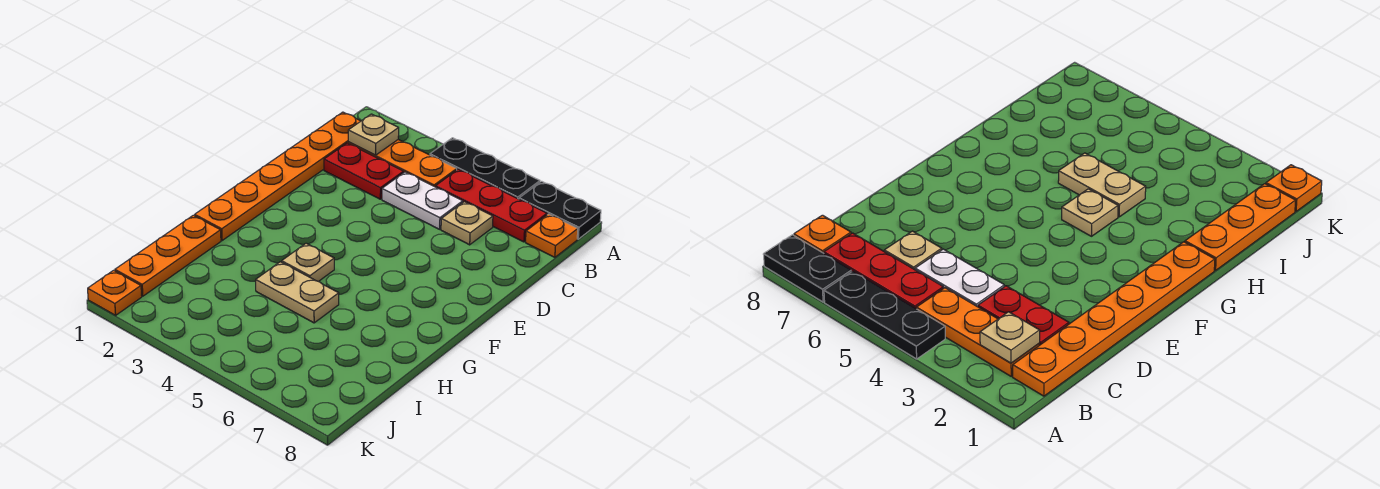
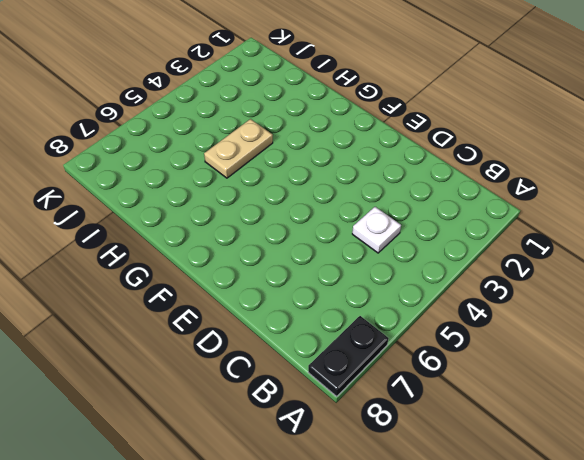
white 1x1 plate [352,207,401,253] -> white 1x2 plate [382,172,463,229]
none -> black 1x3 plate [430,138,540,199]
none -> orange 1x6 plate [195,112,360,240]
none -> orange 1x3 plate [348,140,457,187]

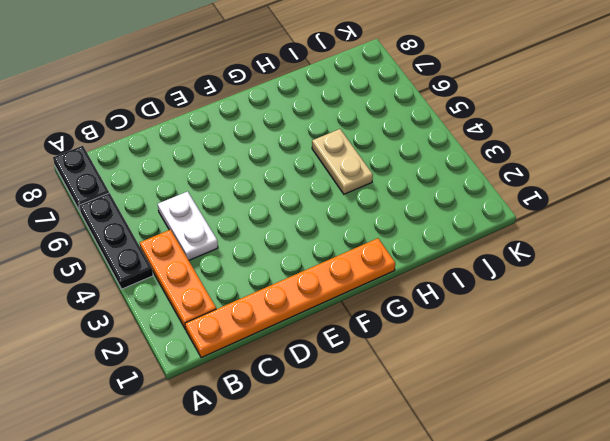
none -> red 1x3 plate [436,169,547,242]
none -> orange 1x1 plate [526,214,578,257]
none -> red 1x2 plate [324,143,404,199]

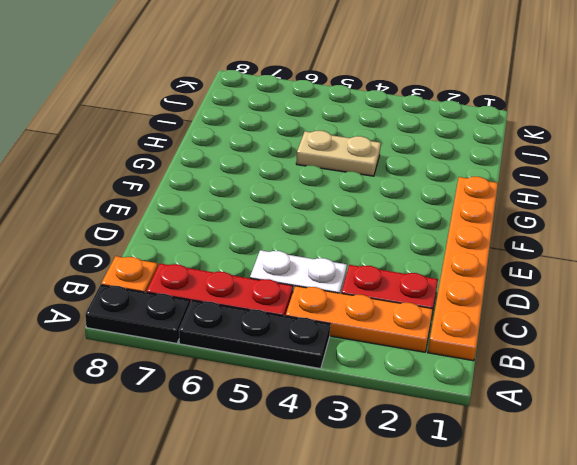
none -> tan 1x1 plate [441,202,493,245]
none -> tan 1x1 plate [282,243,334,282]
none -> orange 1x3 plate [115,215,221,296]

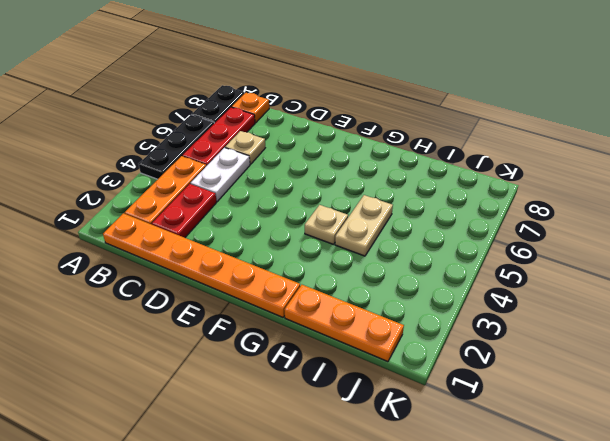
none -> orange 1x1 plate [88,270,142,315]
none -> tan 1x1 plate [348,114,399,155]

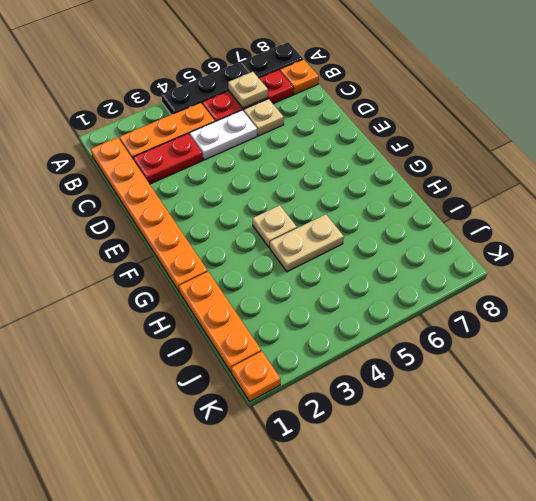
tan 1x1 plate [228,72,268,108] -> tan 1x1 plate moved to [348,114,399,155]

